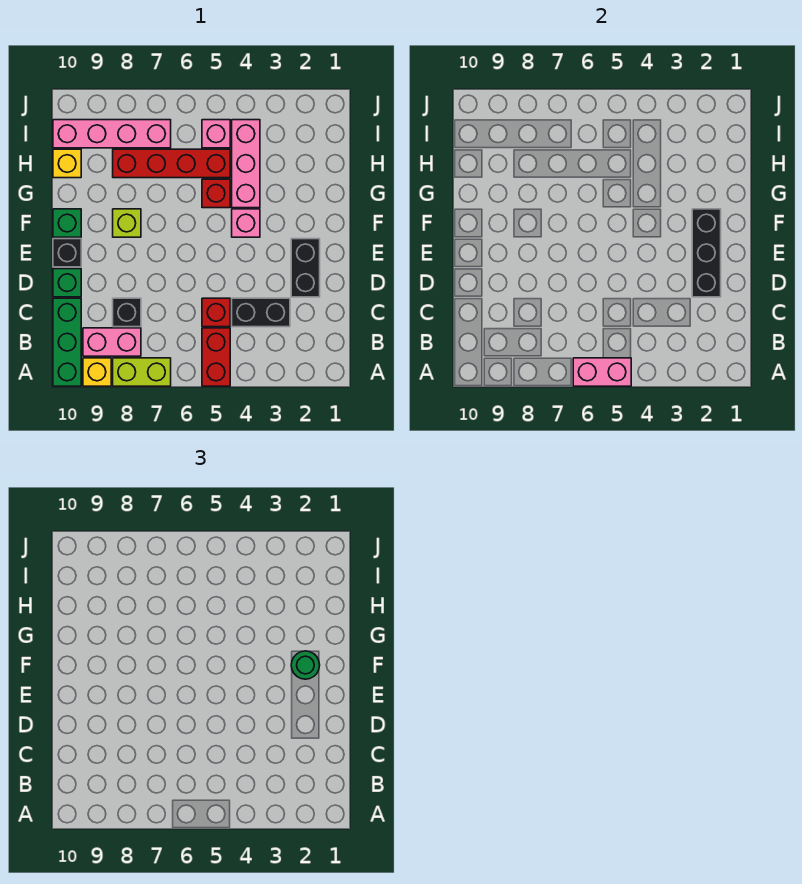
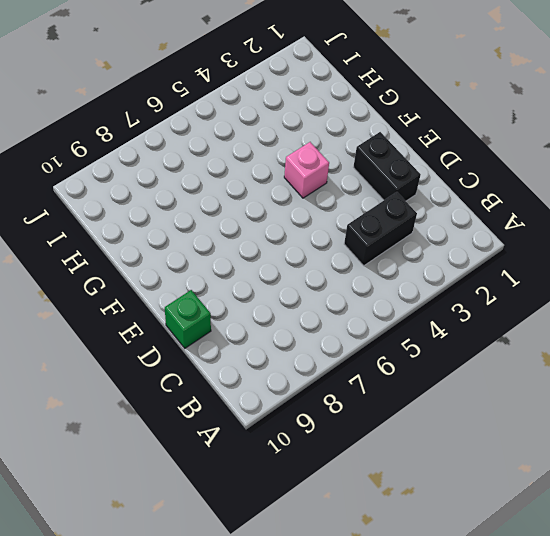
none -> red 1x2 brick [202,328,230,386]
none -> lime 1x2 brick [113,358,171,386]
none -> yellow 1x1 brick [83,358,111,386]

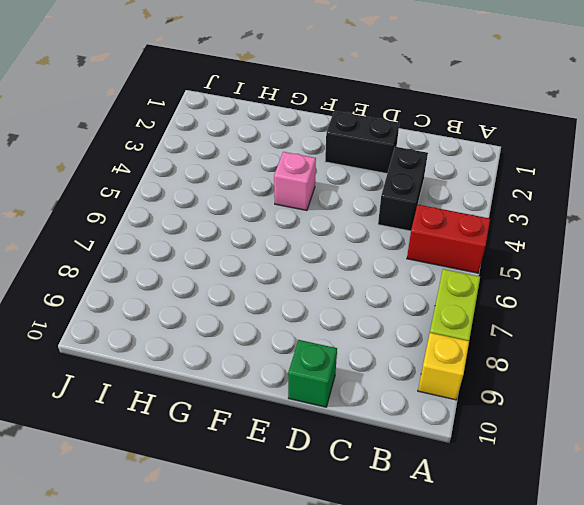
none -> green 1x3 brick [53,298,81,386]
none -> pink 1x2 brick [83,328,141,356]
none -> red 1x1 brick [202,298,230,327]

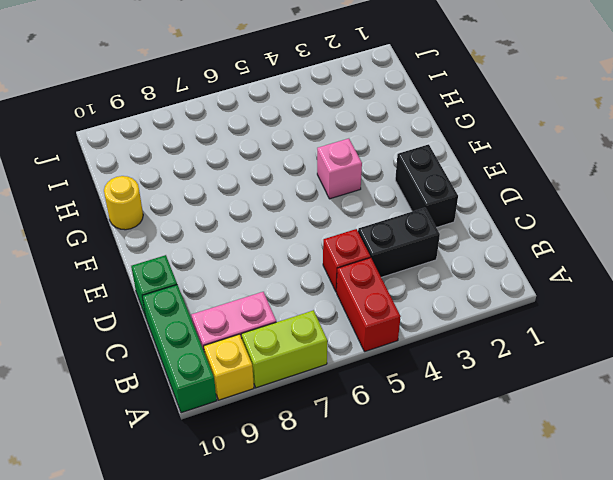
yellow 1x1 round brick [104,176,143,230] -> none
none -> black 1x1 brick [113,298,141,327]
none -> black 1x1 brick [53,239,81,267]
none -> lime 1x1 brick [113,209,141,237]

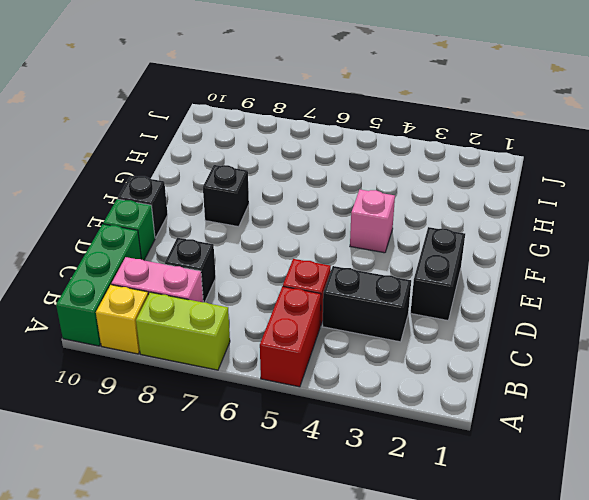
black 1x1 brick [203,165,249,227] -> lime 1x1 brick [113,209,141,237]
none -> green 1x1 brick [53,209,81,237]
none -> pink 1x3 brick [232,120,260,208]
none -> red 1x1 brick [202,179,230,208]

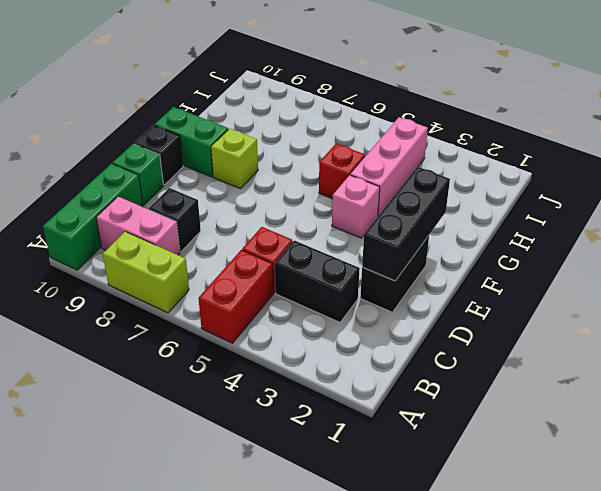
green 1x2 brick [155,107,228,177] -> green 1x1 brick [53,209,81,237]
none -> yellow 1x1 brick [83,358,111,386]
none -> red 1x4 brick [113,149,230,178]
none -> yellow 1x1 brick [53,149,81,178]

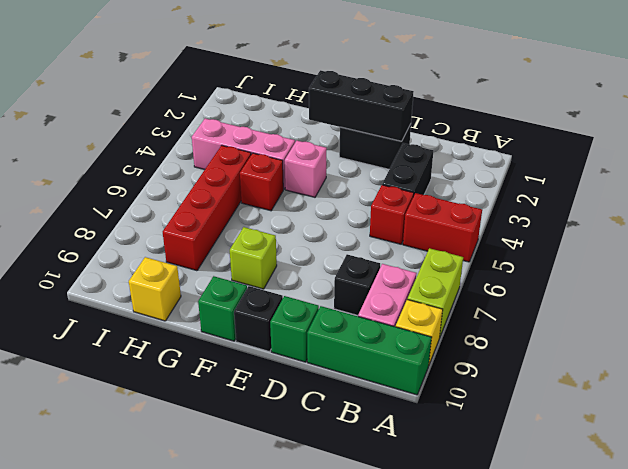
none -> pink 1x1 brick [202,120,230,148]
none -> pink 1x4 brick [53,120,171,148]
none -> pink 1x2 brick [573,358,631,386]

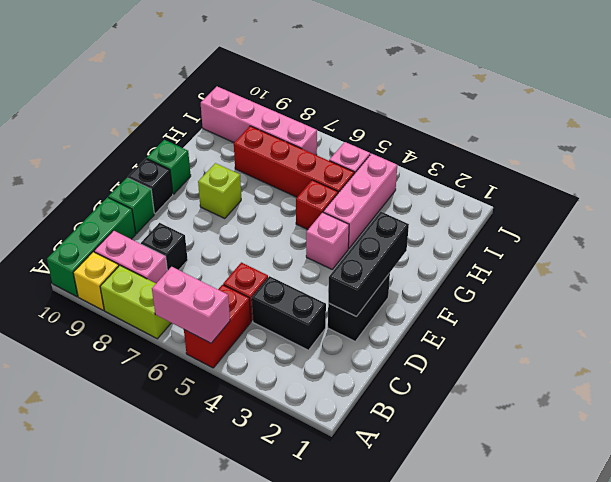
none -> yellow 1x1 brick [53,149,81,178]
none -> green 1x1 round brick [291,651,320,679]

